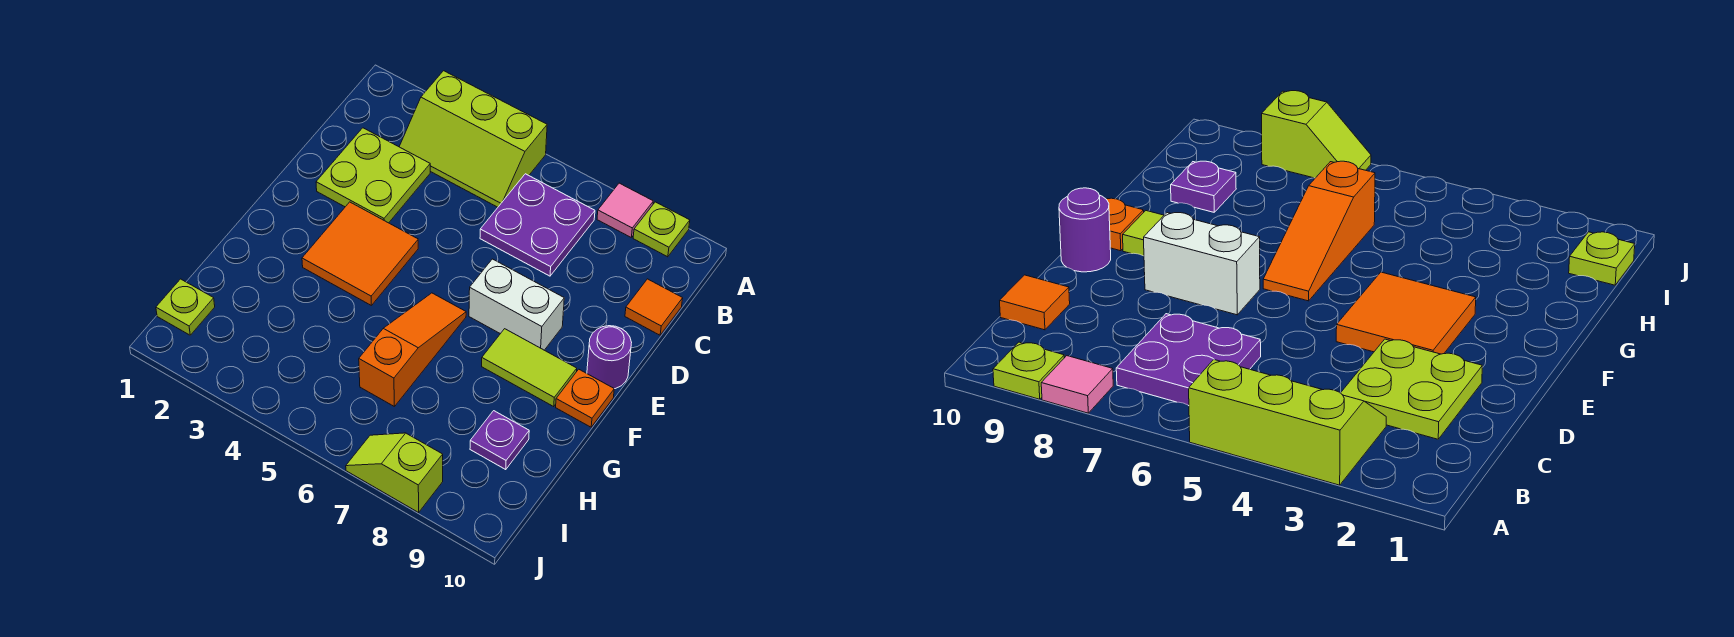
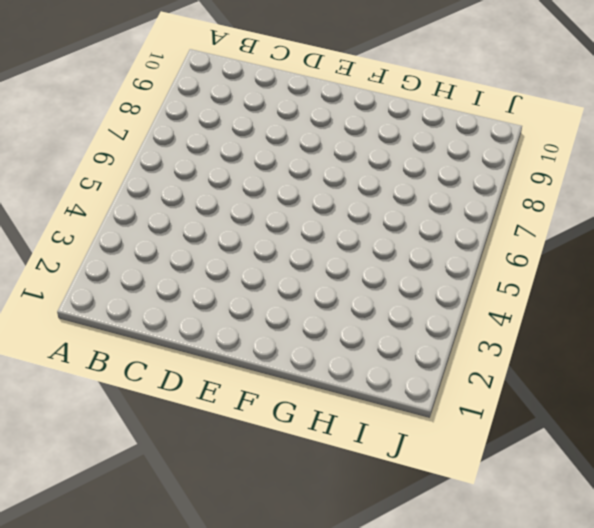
none -> lime 2x3 slope [399,71,547,207]
none -> pink 1x1 tile [597,183,653,237]
none -> lime 1x1 plate [633,202,690,257]

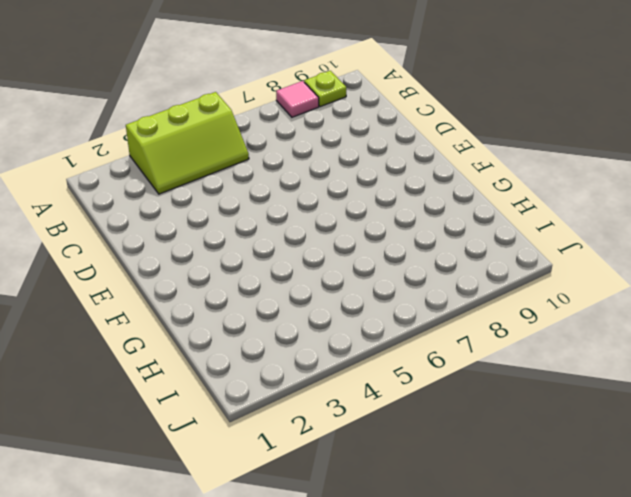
none -> purple 2x2 plate [480,174,595,276]
none -> lime 2x2 plate [316,128,430,223]
none -> orange 1x1 tile [625,279,683,335]

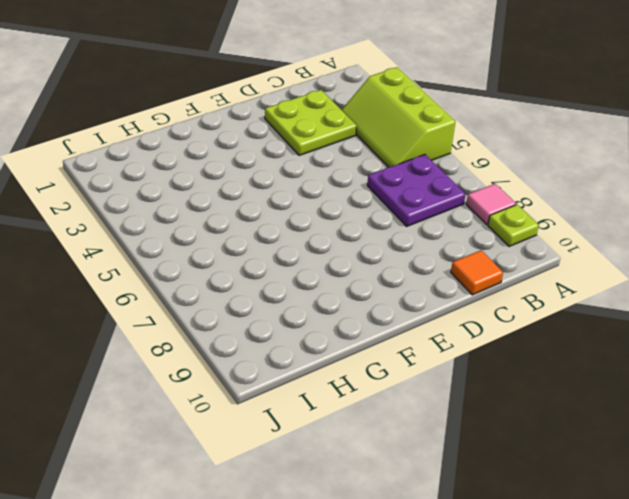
none -> orange 2x2 tile [302,202,418,305]
none -> white 1x2 brick [469,259,564,350]
none -> purple 1x1 round brick [587,326,632,389]

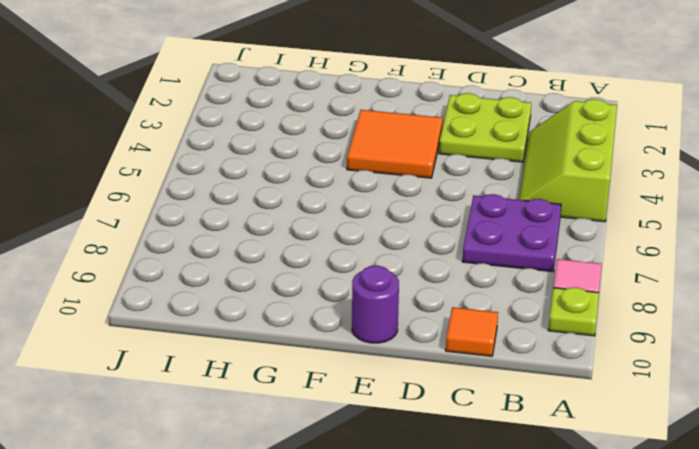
none -> white 1x2 brick [469,259,564,350]
none -> orange 1x3 slope [359,293,466,407]
none -> lime 1x2 tile [482,329,577,406]

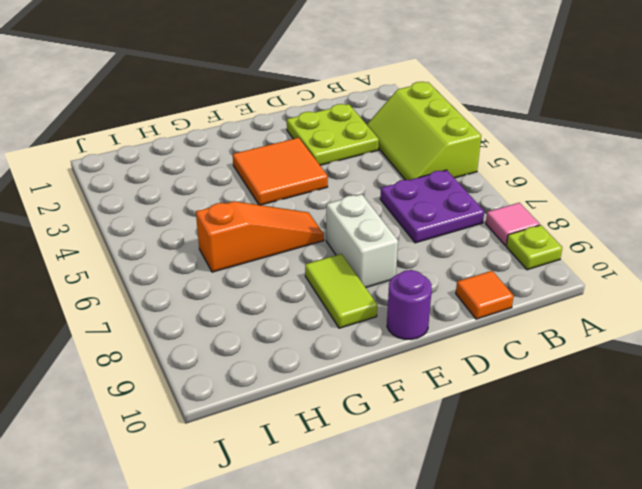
none -> orange 1x1 plate [556,369,614,427]
none -> purple 1x1 plate [470,411,529,469]
none -> lime 1x1 plate [156,279,215,335]

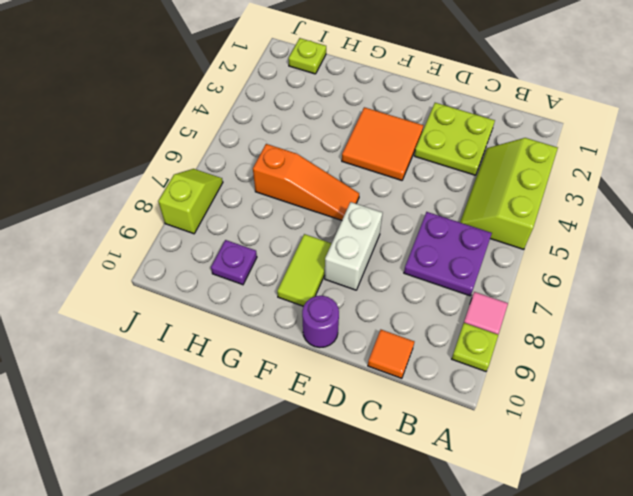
none -> orange 1x1 plate [556,369,614,427]

